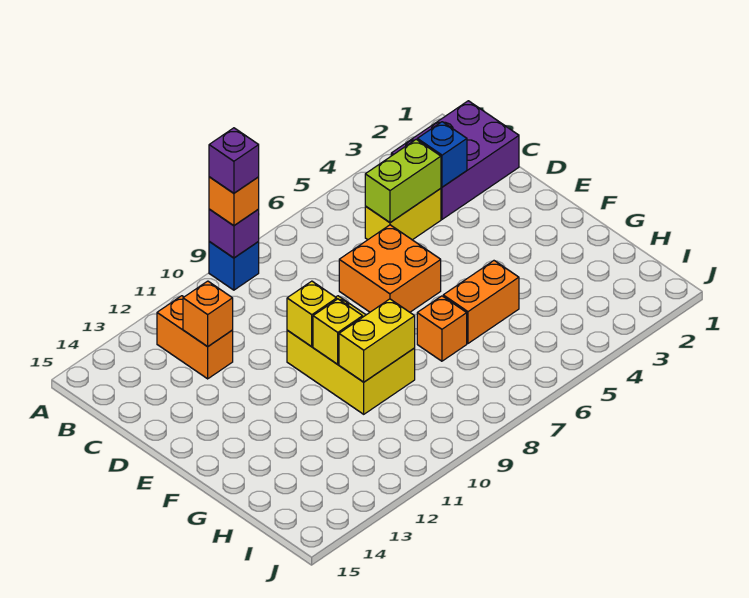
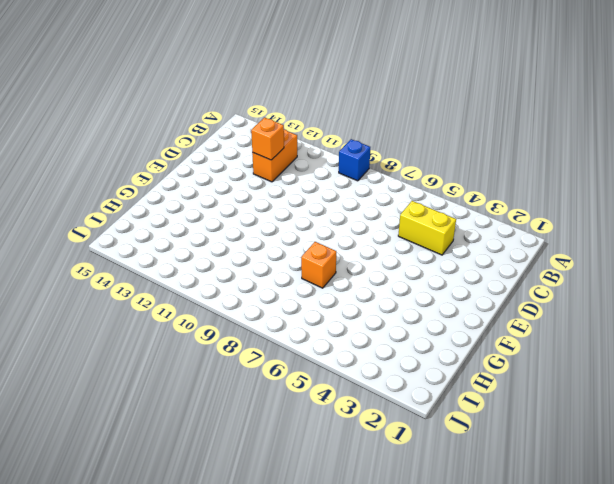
none -> purple 2x3 brick [391,101,519,219]
none -> orange 2x2 brick [339,225,441,312]
none -> yellow 2x3 brick [287,296,415,414]

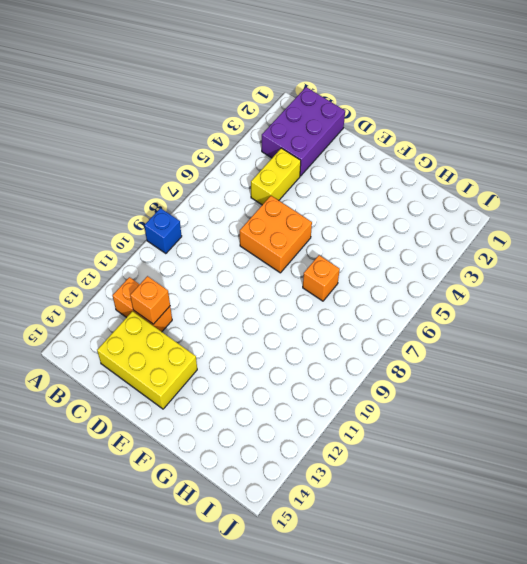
yellow 2x3 brick [97,311,197,409] -> yellow 2x3 brick moved to [287,296,415,414]
none -> orange 1x2 brick [443,261,519,343]
none -> purple 1x1 brick [209,209,259,258]
none -> blue 1x1 brick [417,122,467,187]

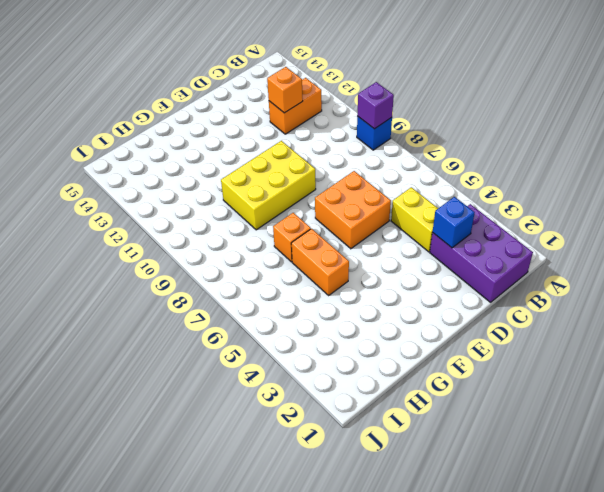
none -> lime 1x2 brick [365,139,441,223]
none -> yellow 1x1 brick [287,281,337,347]
none -> yellow 1x1 brick [313,299,363,364]

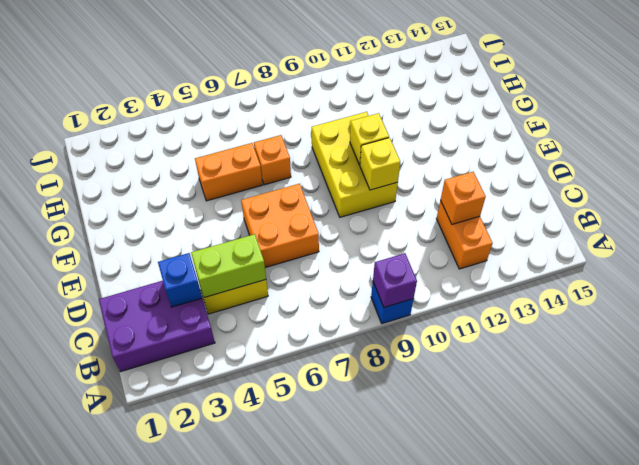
none -> yellow 1x2 brick [339,299,415,382]
none -> orange 1x1 brick [209,177,259,226]
none -> purple 1x1 brick [209,128,259,193]

